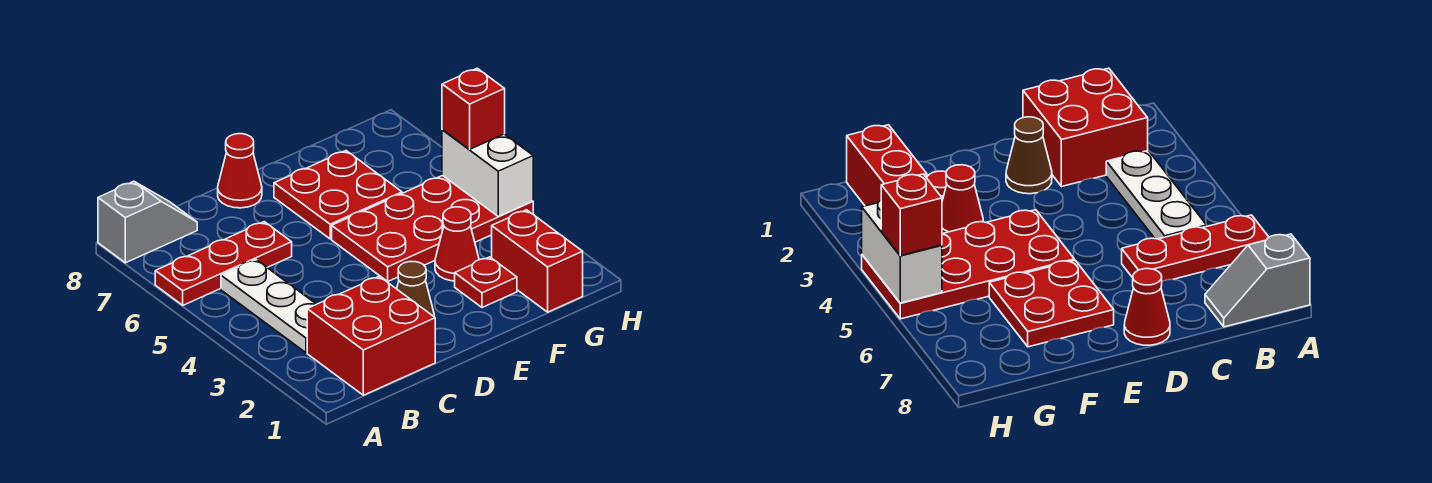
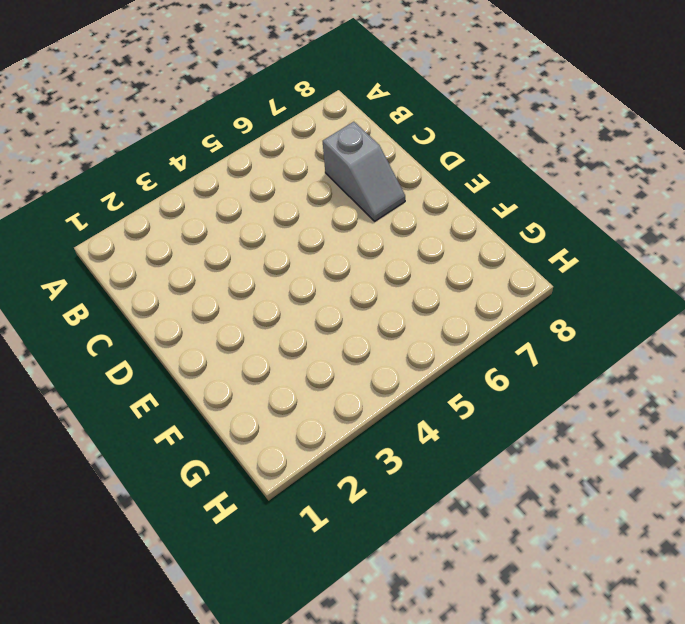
grey 1x2 slope [323,122,405,221] -> grey 1x2 slope moved to [98,181,197,263]
none -> red 1x3 plate [155,222,292,305]
none -> red 2x2 brick [307,276,435,395]
none -> white 1x3 plate [221,260,316,353]

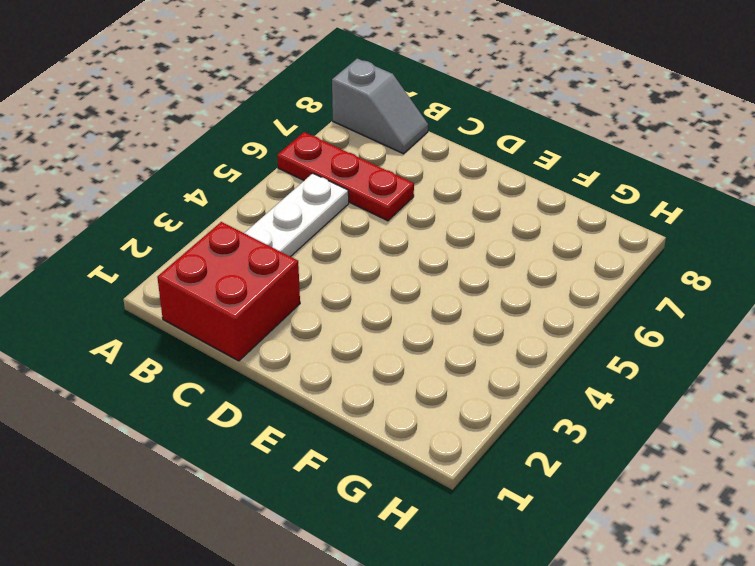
none -> brown 1x1 cone [397,262,434,316]
none -> red 1x1 cone [218,134,262,208]
none -> red 2x4 plate [332,175,533,281]

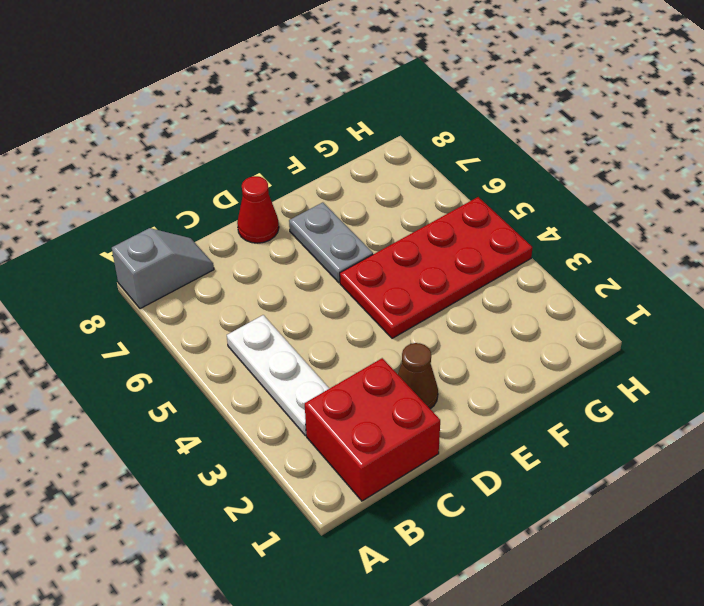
grey 1x2 plate [289,202,373,283] -> red 2x2 plate [274,151,402,239]
none -> red 1x3 plate [155,222,292,305]
none -> red 1x1 plate [455,257,517,308]
none -> red 1x1 cone [435,207,479,281]

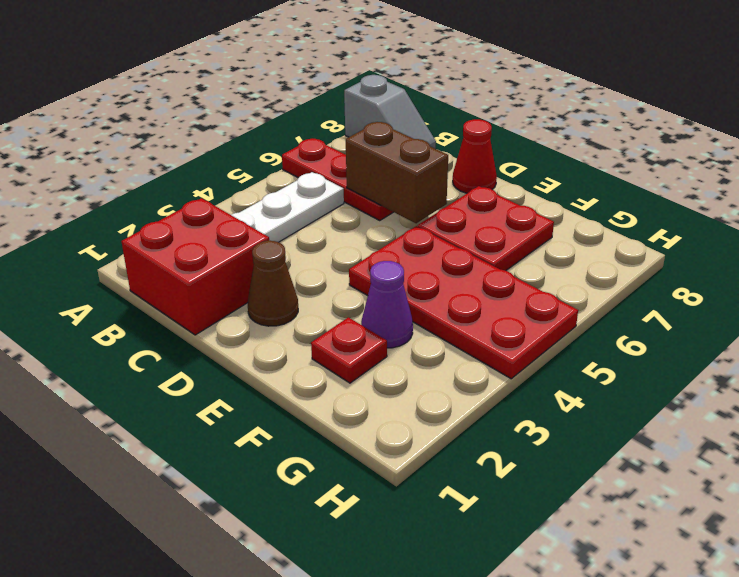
brown 1x2 brick [346,122,448,223] -> none
purple 1x1 cone [361,261,413,348] -> red 1x1 cone [435,207,479,281]
none -> red 1x2 brick [492,210,583,312]
none -> white 1x2 brick [442,130,533,216]
none -> red 1x1 brick [442,68,505,149]

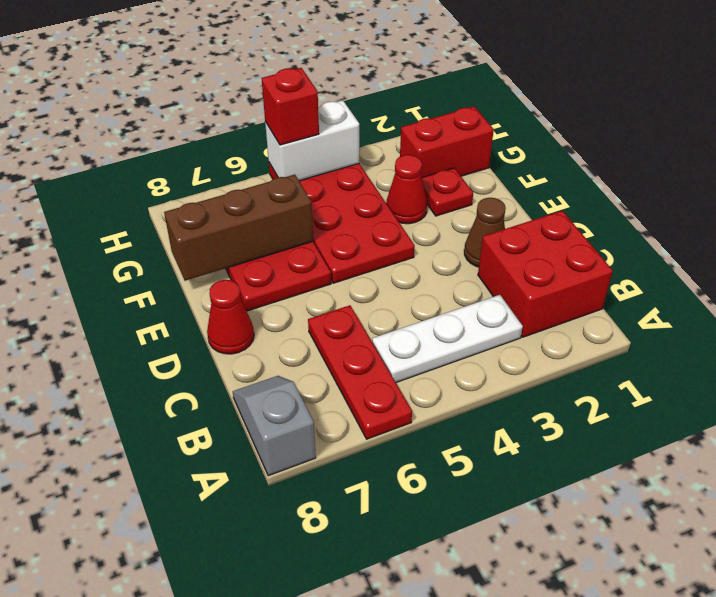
brown 1x3 brick [164,175,313,281] -> none

